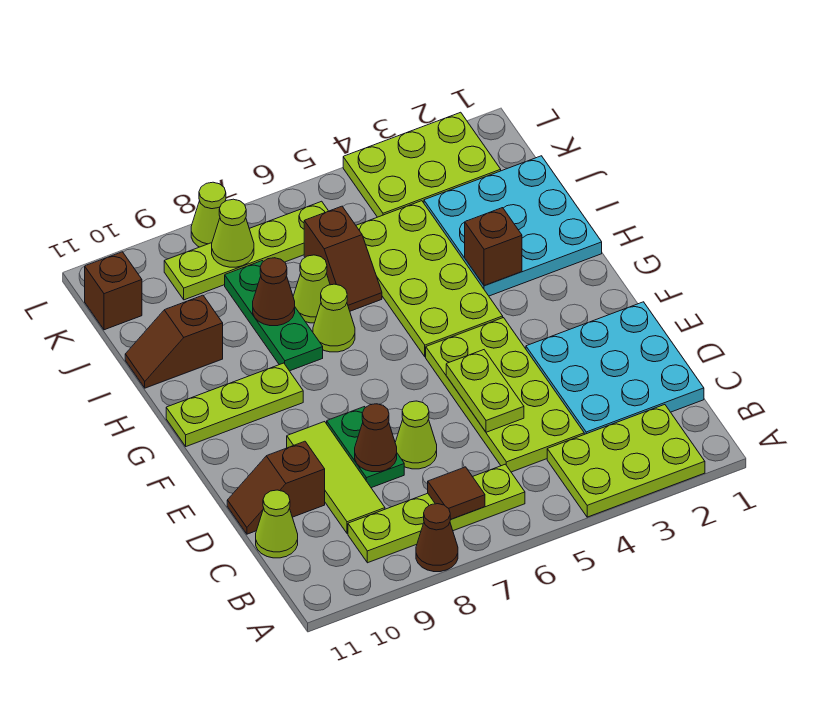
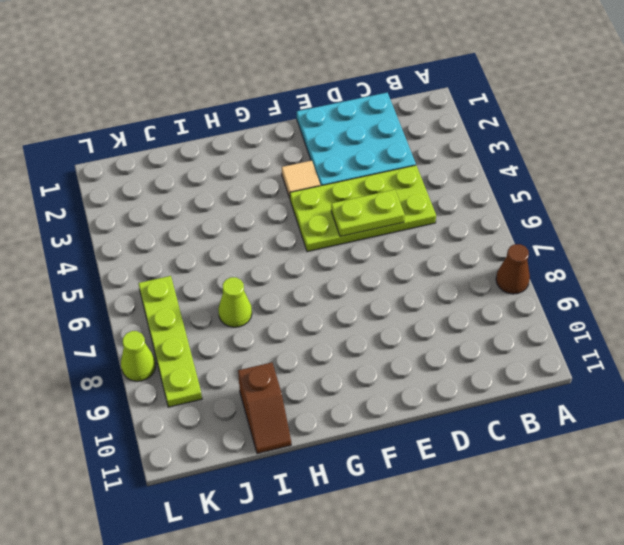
tan 1x1 tile [282,161,320,198] -> none
none -> lime 2x3 plate [547,405,705,517]
none -> lime 1x4 plate [348,464,525,563]
none -> lime 1x3 tile [287,422,385,534]

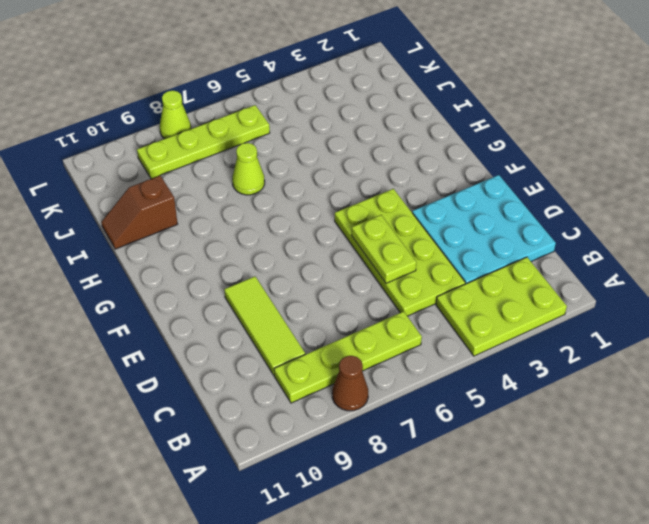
none -> lime 1x1 cone [256,490,298,558]
none -> lime 1x1 cone [395,401,437,469]
none -> green 1x2 plate [327,407,404,488]

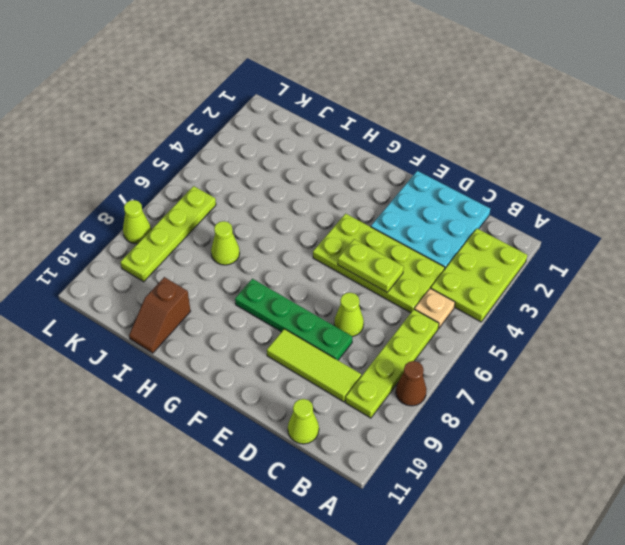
tan 1x1 plate [415,288,455,329] -> none
green 1x4 plate [235,279,352,360] -> green 1x2 plate [327,407,404,488]
none -> brown 1x2 slope [227,441,325,534]
none -> lime 2x4 plate [356,201,503,357]
none -> lime 1x3 plate [166,363,303,446]

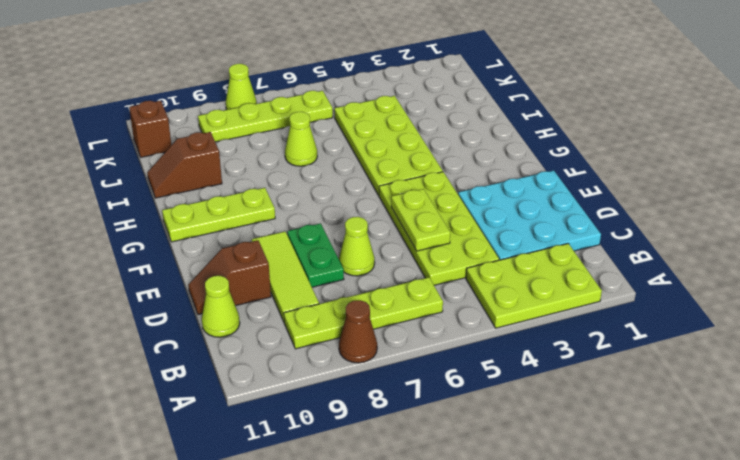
none -> cyan 3x3 plate [424,156,602,296]
none -> lime 1x1 cone [313,284,355,352]
none -> green 1x3 plate [225,261,323,371]

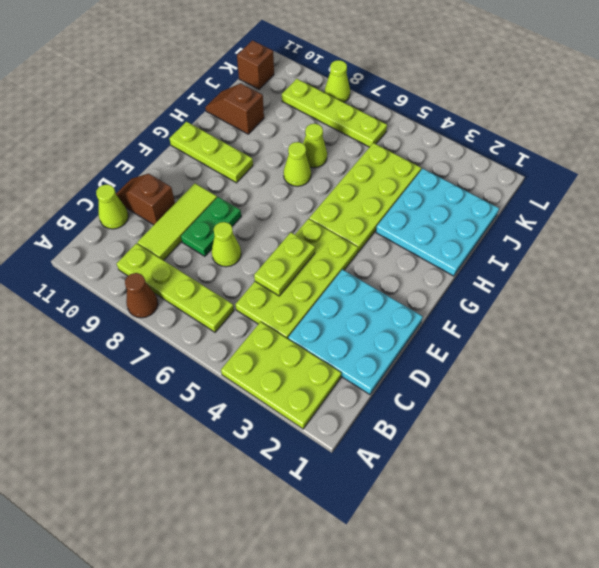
none -> green 1x3 plate [225,261,323,371]
none -> brown 1x2 slope [304,206,382,311]
none -> lime 2x3 plate [343,112,501,217]

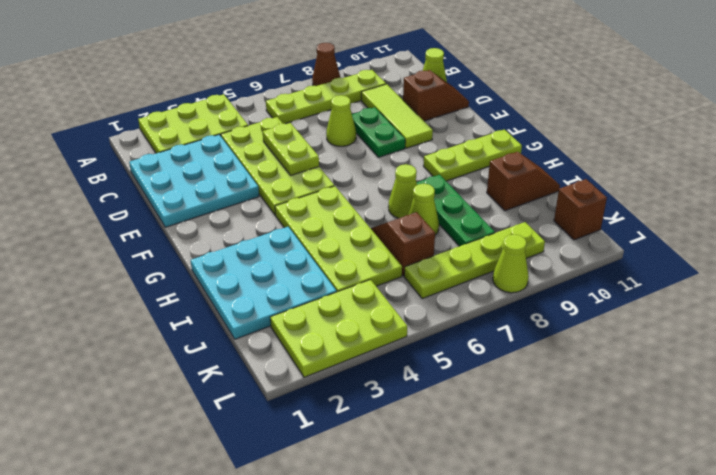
none -> brown 1x1 tile [428,467,485,520]
none -> brown 1x1 cone [355,404,397,472]
none -> brown 1x1 brick [465,208,522,286]

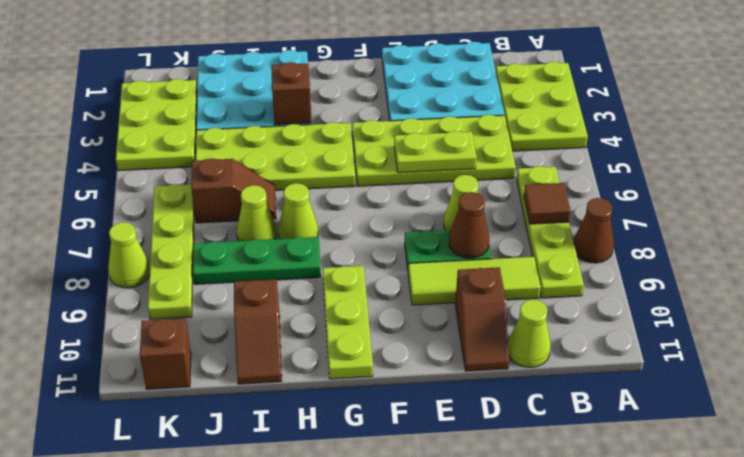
none -> brown 1x1 cone [253,258,295,326]
none -> lime 1x1 cone [212,199,254,267]

